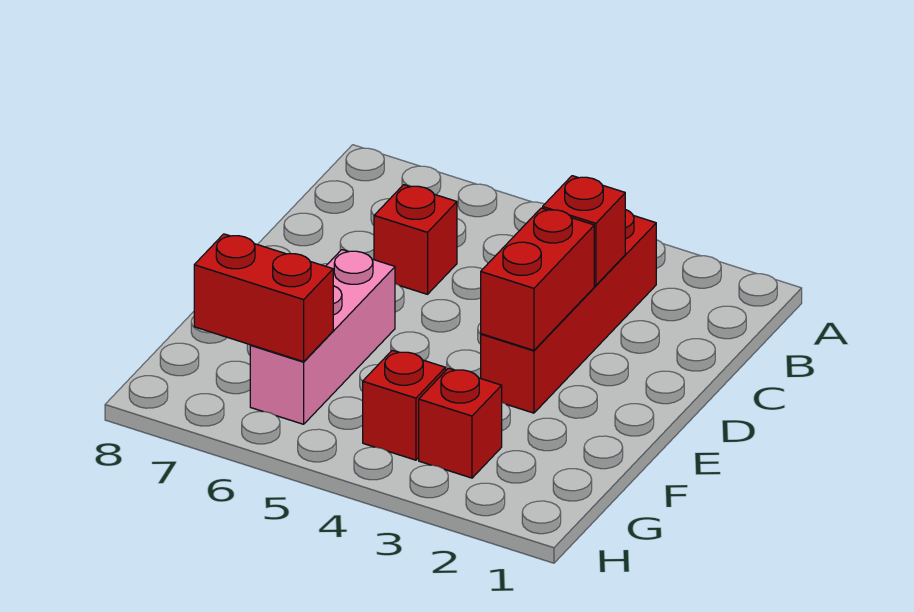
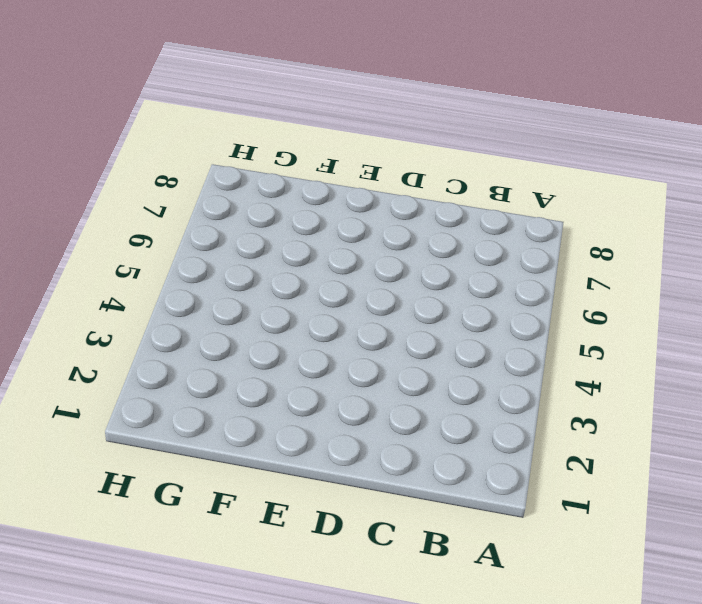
none -> red 1x4 brick [481,210,656,413]
none -> red 1x1 brick [374,185,457,294]

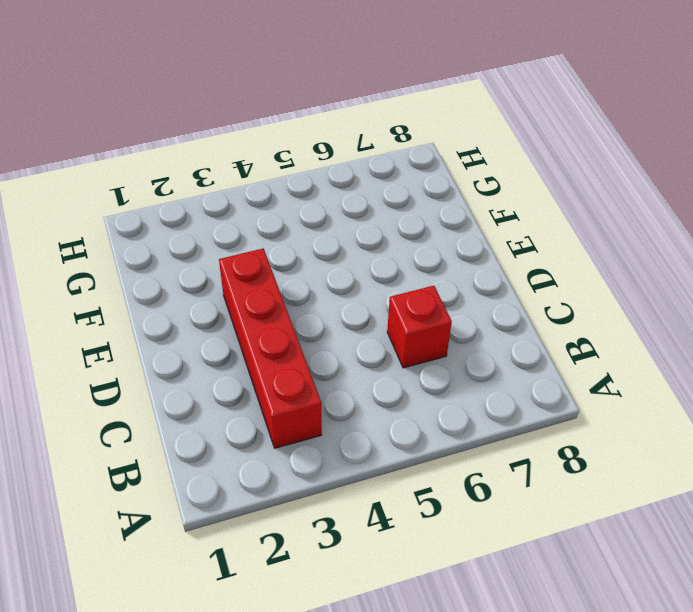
none -> pink 1x3 brick [250,250,395,424]
none -> red 1x1 brick [419,368,502,478]

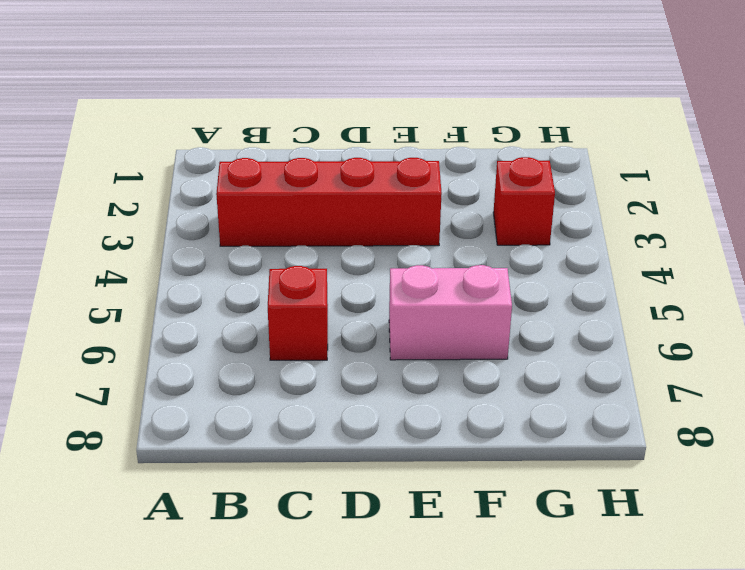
pink 1x2 brick [389,265,512,360] -> pink 1x3 brick [250,250,395,424]
none -> red 1x1 brick [363,350,445,460]
none -> red 1x1 brick [543,176,625,285]

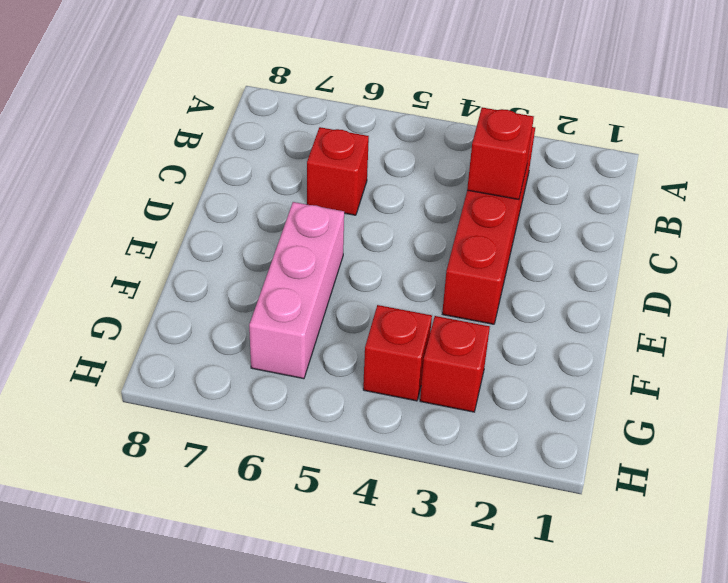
none -> red 1x2 brick [481,208,594,350]
none -> red 1x2 brick [194,234,333,362]

